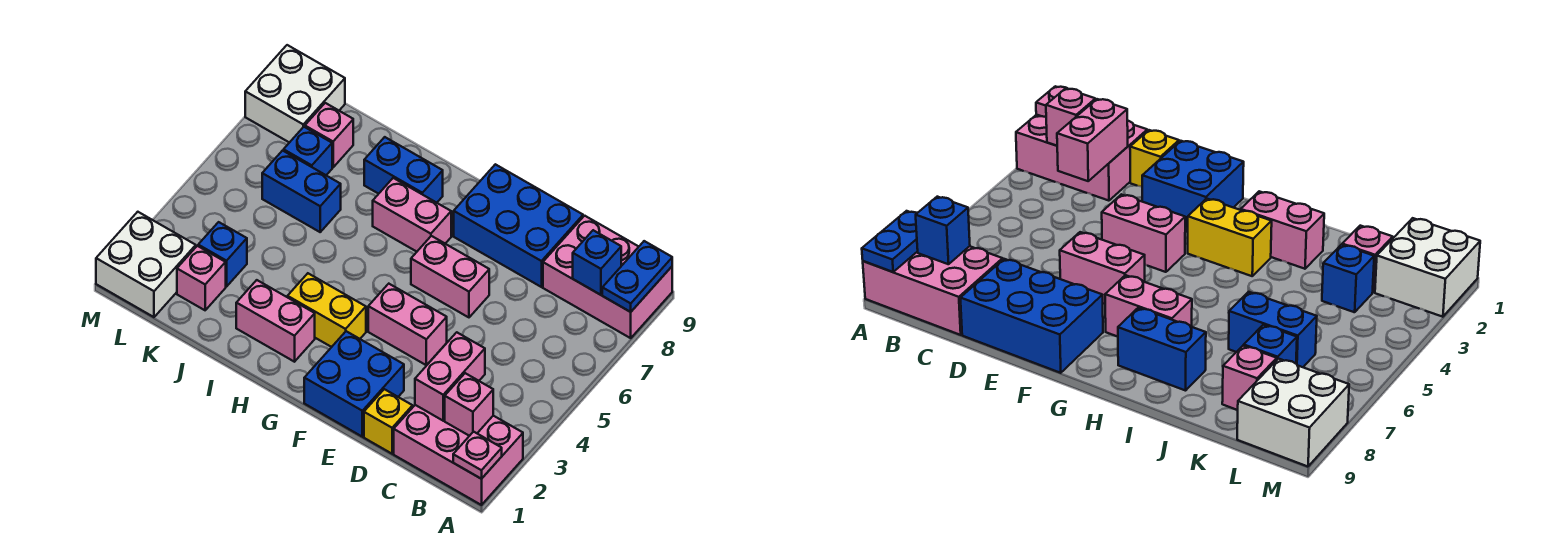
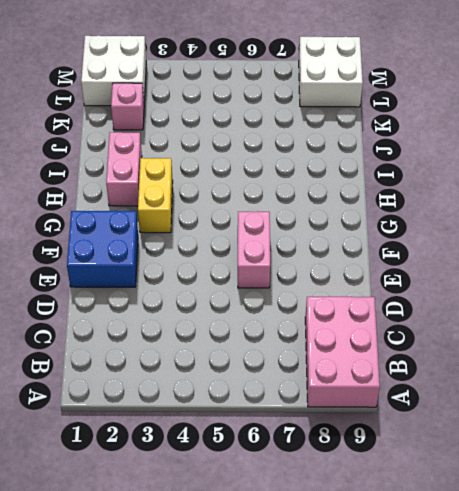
none -> pink 2x3 brick [394,405,523,505]
none -> yellow 1x1 brick [364,389,413,454]
none -> blue 2x3 brick [454,164,583,287]

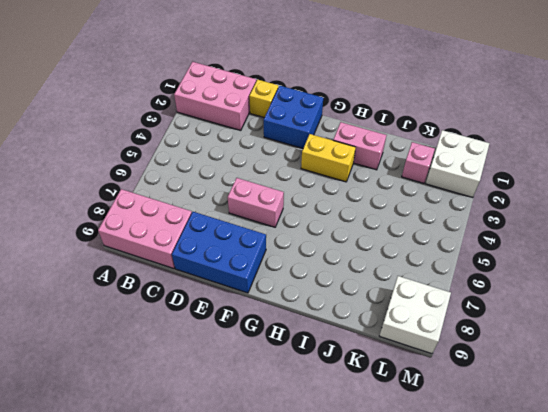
none -> pink 1x2 brick [368,284,447,365]
none -> pink 1x2 brick [373,178,451,252]
none -> blue 1x2 brick [364,137,443,203]

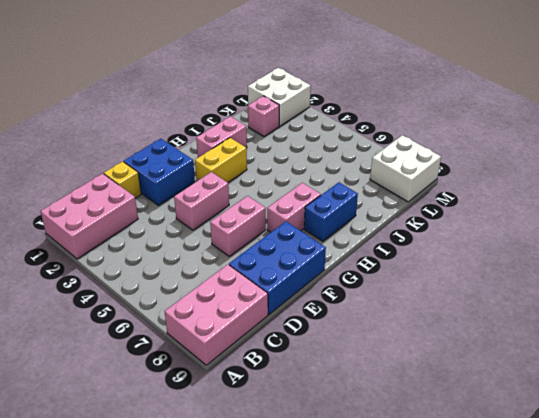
none -> blue 1x2 brick [262,151,341,232]
none -> blue 1x1 brick [198,222,247,287]
none -> blue 1x1 brick [284,127,332,175]

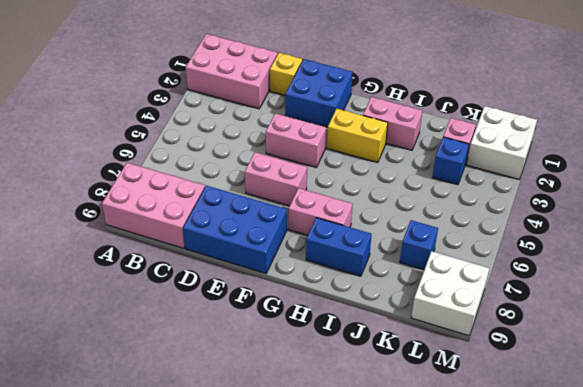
none -> blue 1x2 brick [262,151,341,232]
none -> pink 1x1 brick [305,103,353,167]
none -> pink 1x1 plate [453,432,502,479]

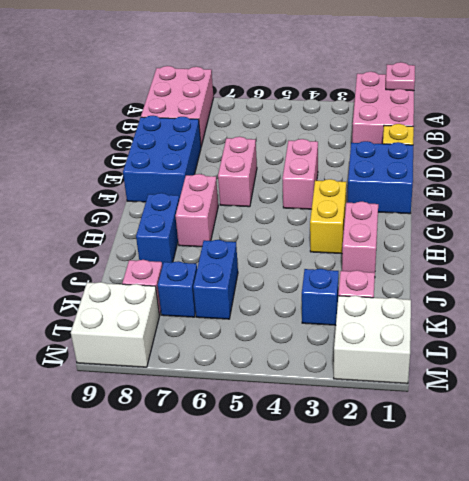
none -> blue 1x2 plate [602,241,672,312]
none -> pink 1x1 brick [445,373,493,436]
none -> blue 1x1 brick [573,230,621,295]

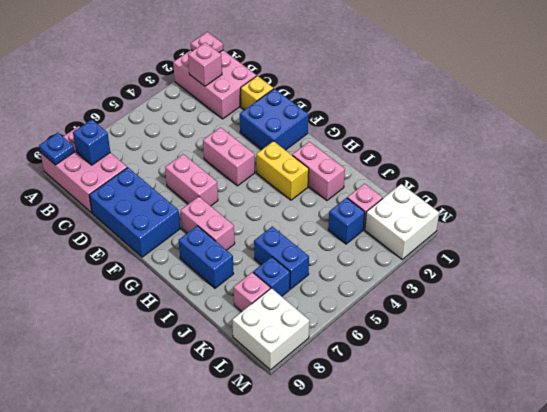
blue 1x1 plate [39,133,74,165] -> blue 1x2 plate [602,241,672,312]
none -> pink 1x2 brick [415,332,485,421]

